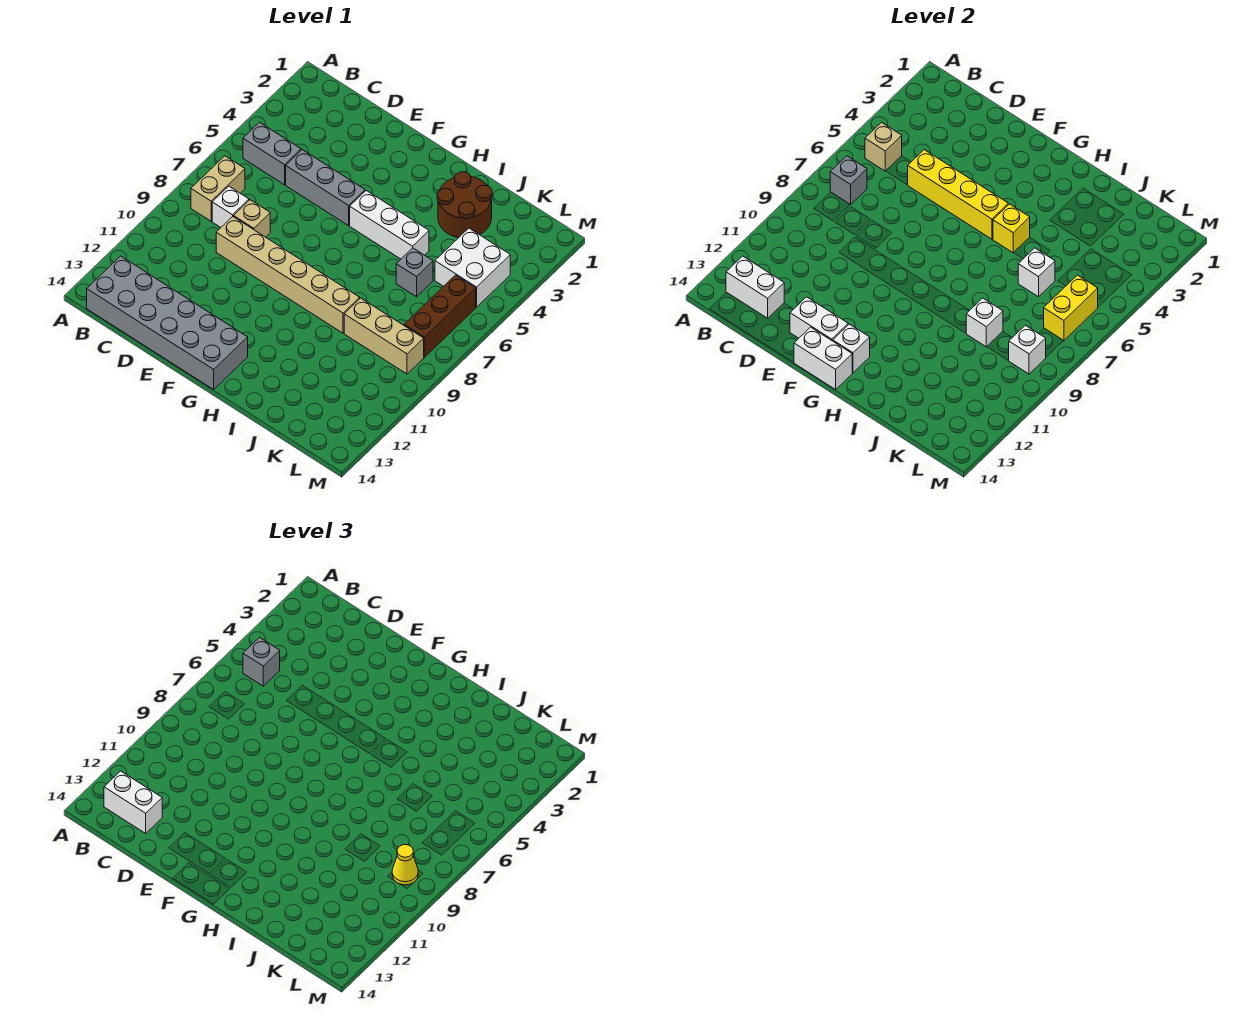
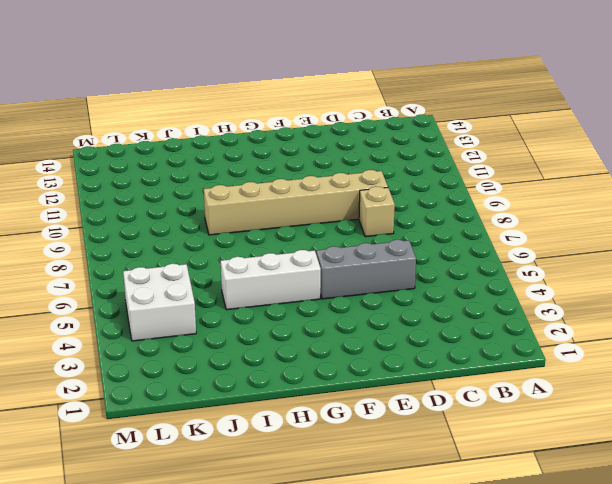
none -> grey 1x2 brick [243,122,301,185]
none -> tan 1x2 brick [191,156,245,221]
none -> grey 2x6 brick [87,256,248,390]

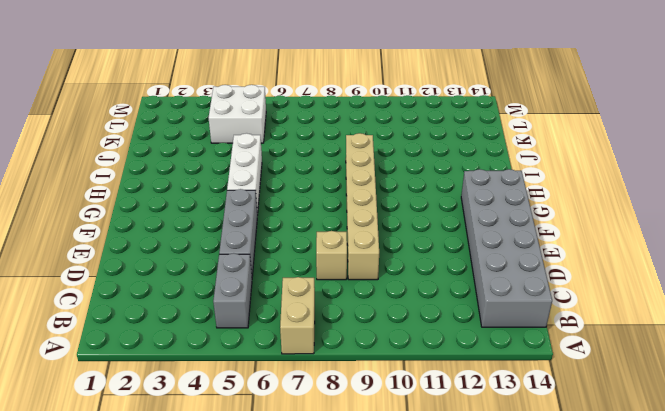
tan 1x2 brick [280,277,315,354] -> tan 1x2 brick turned to [191,156,245,221]
none -> white 1x1 brick [212,186,249,227]
none -> brown 2x2 round brick [437,172,492,238]
none -> grey 1x1 brick [396,248,433,297]

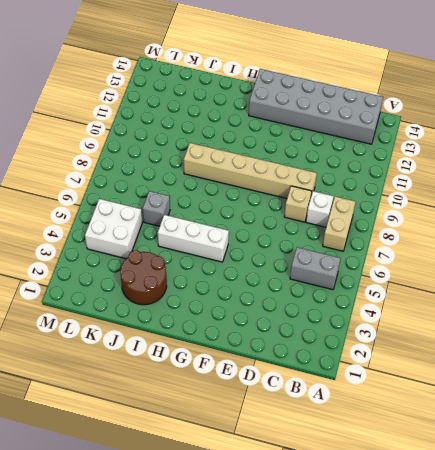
none -> grey 1x3 brick [286,150,365,226]
none -> tan 1x3 brick [344,298,424,374]
none -> brown 1x3 brick [404,275,476,357]

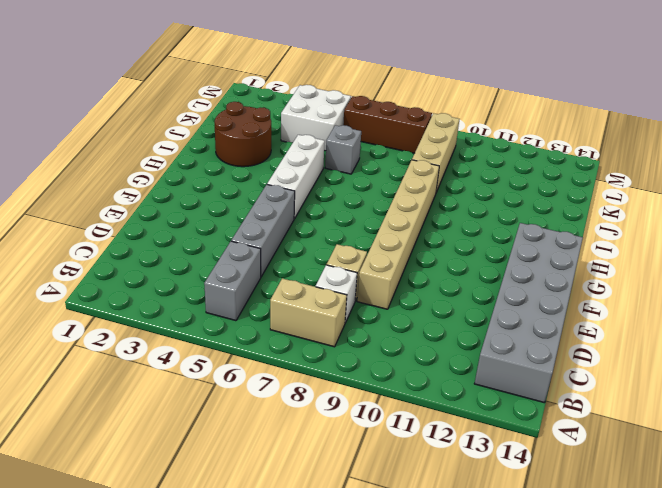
none -> tan 1x1 brick [865,122,902,171]
none -> grey 1x1 brick [830,156,867,205]
none -> white 1x2 brick [726,256,784,318]

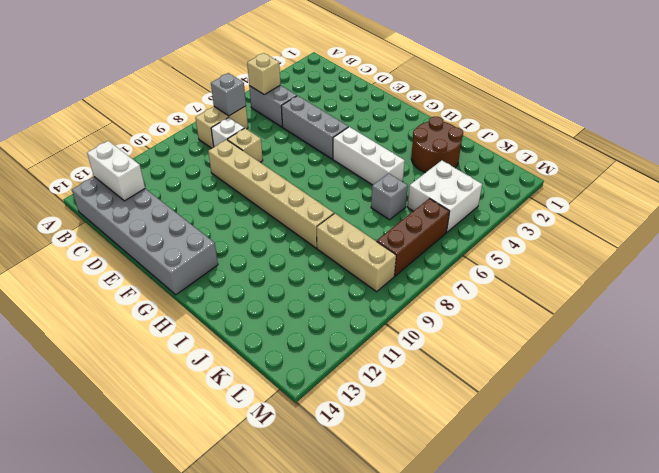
none -> yellow 1x4 brick [907,150,1008,239]
none -> white 1x2 brick [790,297,848,341]
none -> white 1x2 brick [794,327,852,390]

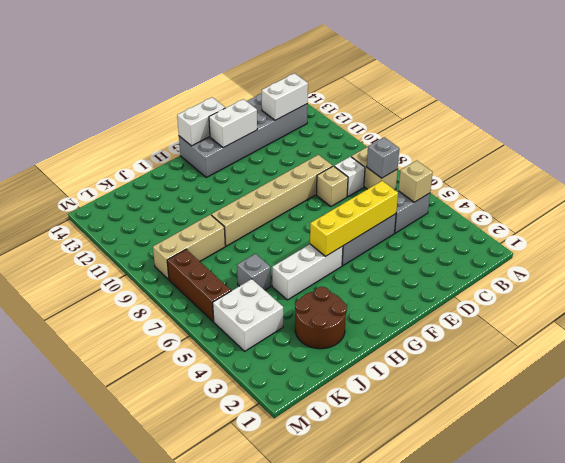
none -> white 1x1 brick [833,324,870,373]
none -> yellow 1x1 brick [993,204,1030,253]
none -> white 1x1 brick [1018,248,1055,297]

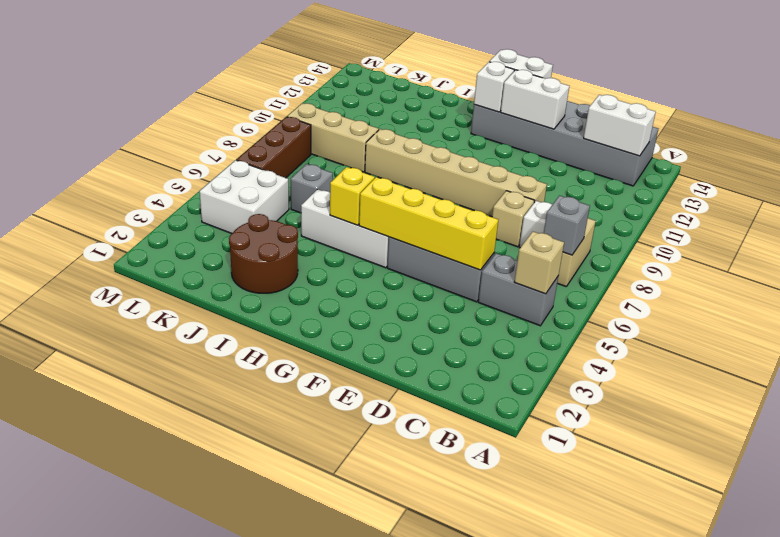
none -> white 1x1 brick [1018,248,1055,297]
none -> white 1x1 brick [966,298,1003,347]
none -> yellow 1x2 brick [1044,275,1098,341]

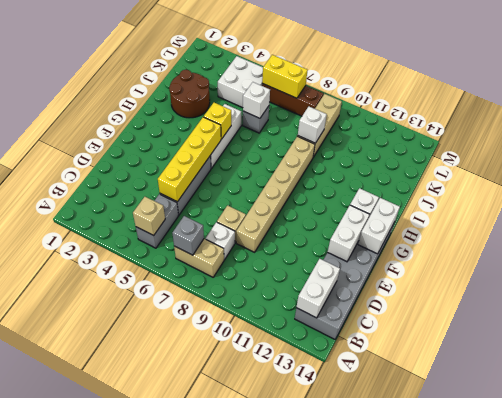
none -> white 1x1 brick [1009,325,1046,374]
none -> grey 1x1 brick [243,637,280,686]
none -> white 1x2 brick [104,771,162,833]

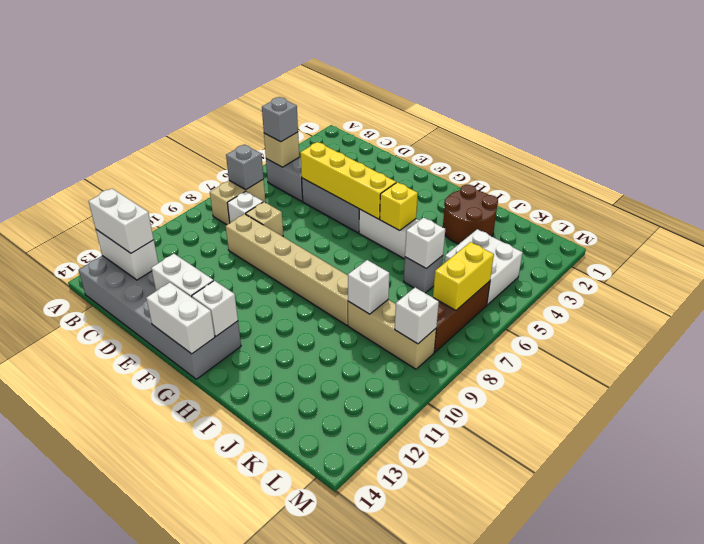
none -> yellow 1x1 cone [392,845,418,885]

